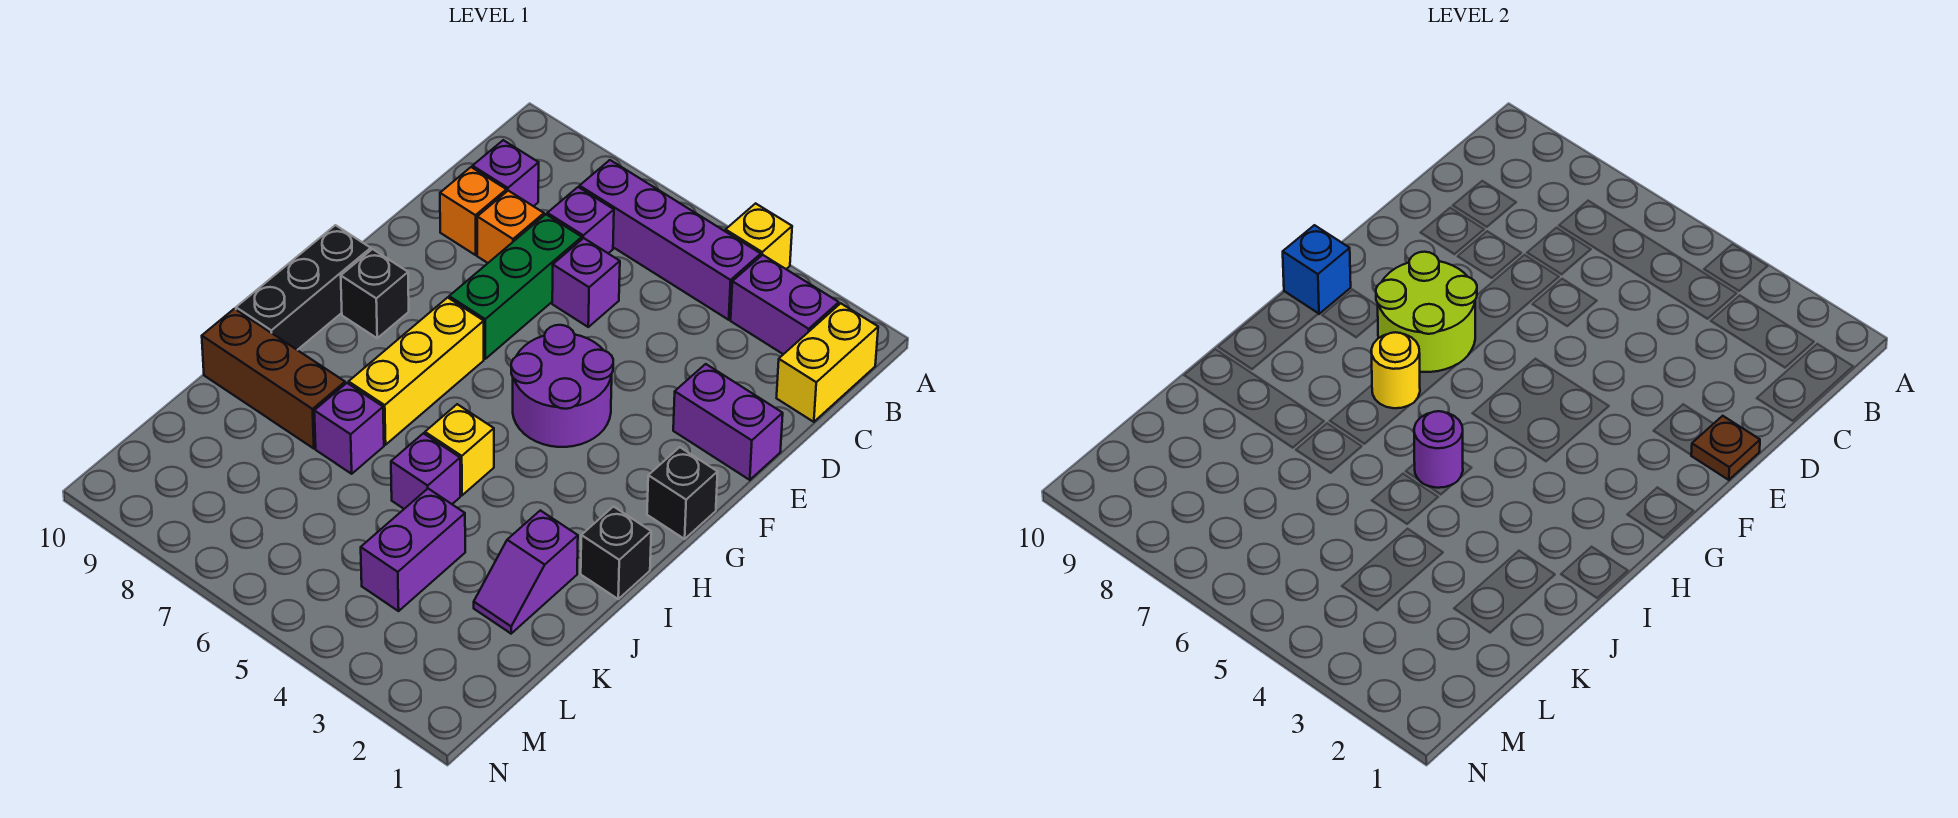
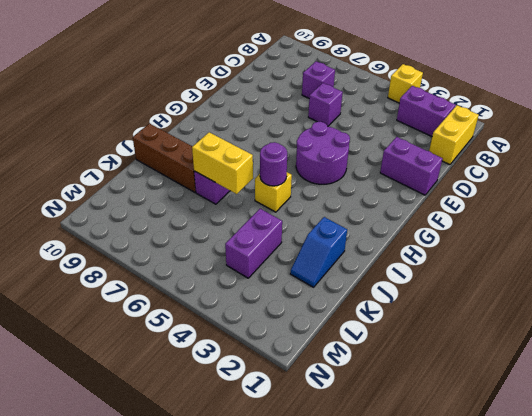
blue 1x2 slope [290,217,347,287] -> purple 1x2 slope [474,510,578,634]
yellow 1x2 brick [192,132,253,194] -> none
none -> purple 1x4 brick [580,160,761,320]
none -> purple 1x1 brick [472,140,539,206]
none -> green 1x3 brick [449,214,582,359]

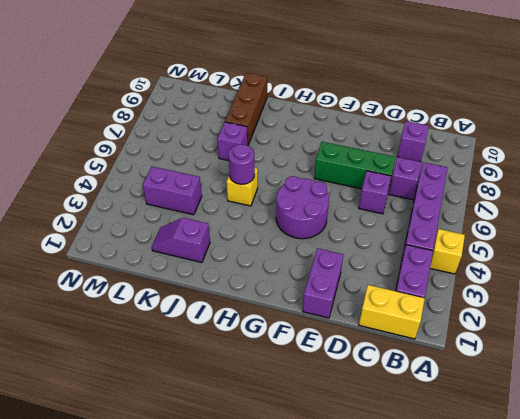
none -> orange 1x1 brick [477,191,544,263]
none -> orange 1x1 brick [440,167,506,255]
none -> black 1x1 brick [647,447,718,539]

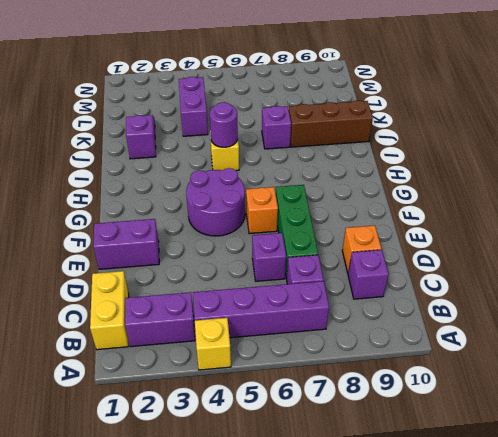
orange 1x1 brick [246,187,278,234] -> orange 1x1 brick moved to [477,191,544,263]
none -> black 1x1 brick [647,447,718,539]
none -> yellow 1x3 brick [349,298,484,445]
none -> black 1x1 brick [341,249,409,338]

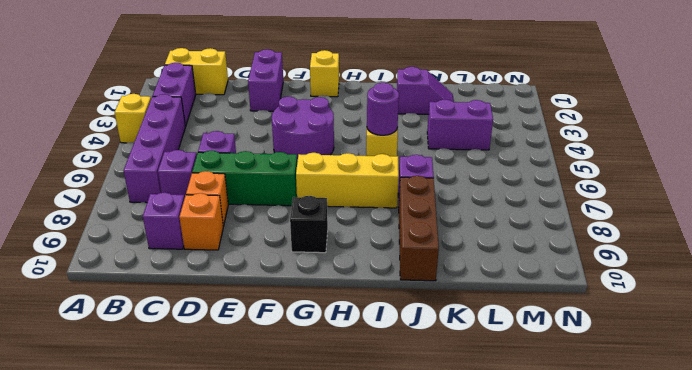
yellow 1x1 brick [310,50,339,97] -> black 1x1 brick [647,447,718,539]
none -> black 1x3 brick [236,225,371,350]
none -> black 1x1 brick [581,507,651,599]
none -> purple 1x1 brick [391,433,460,509]

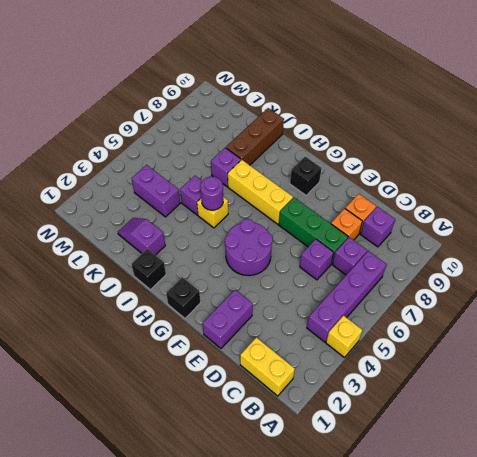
none -> purple 1x2 brick [731,255,839,354]
none -> black 1x3 brick [236,225,371,350]
none -> brown 1x1 plate [1691,416,1760,480]

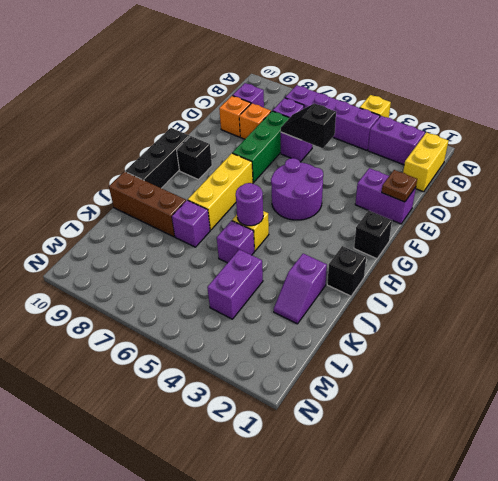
black 1x2 slope [281,103,336,148] -> none
none -> lime 2x2 round brick [1376,252,1477,372]
none -> blue 1x1 brick [1283,225,1351,314]
none -> yellow 1x1 round brick [1371,332,1420,408]

